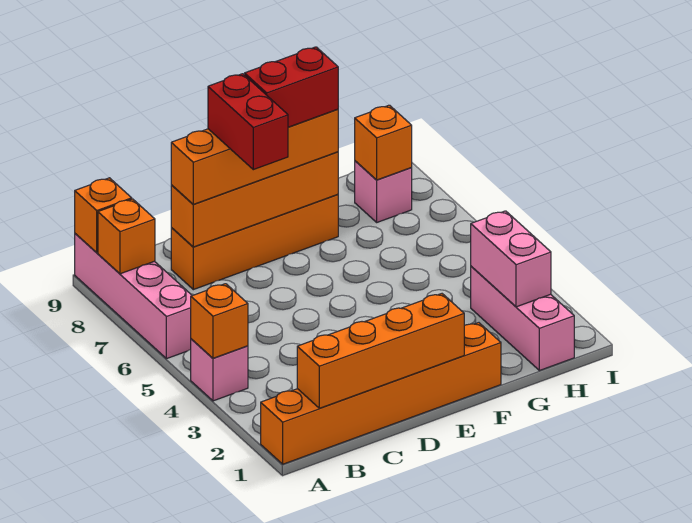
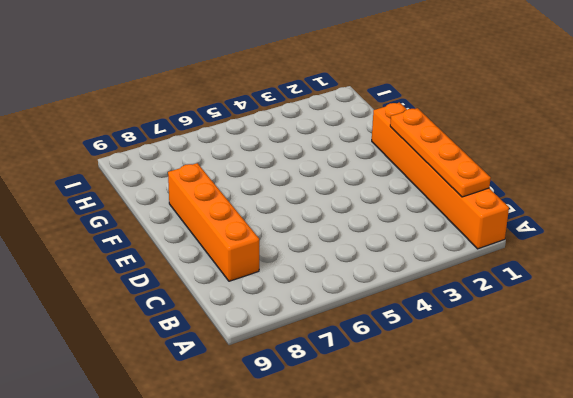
orange 1x4 plate [390,108,491,197] -> orange 1x4 brick [297,294,464,408]
none -> pink 1x1 brick [191,339,248,401]
none -> pink 1x4 brick [75,234,192,359]
none -> pink 1x3 brick [471,266,574,371]

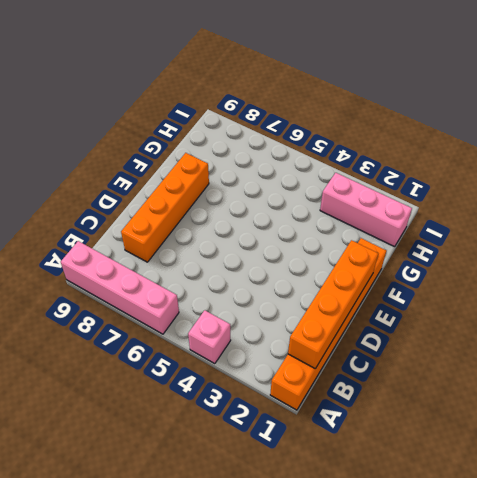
none -> pink 1x1 brick [355,161,412,222]
none -> orange 1x1 brick [191,284,248,358]
none -> orange 1x1 brick [98,199,155,274]

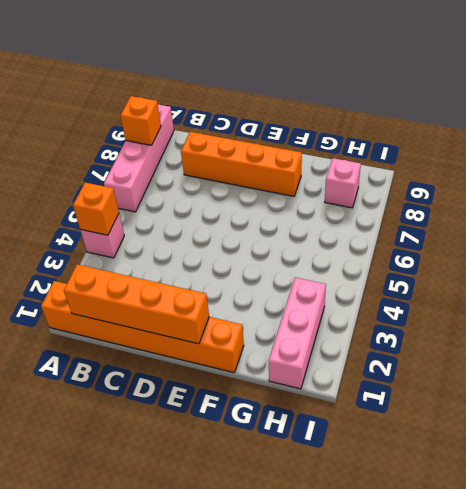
none -> orange 1x1 brick [75,178,132,253]
none -> orange 1x4 brick [171,152,338,247]
none -> pink 1x2 brick [471,211,551,307]

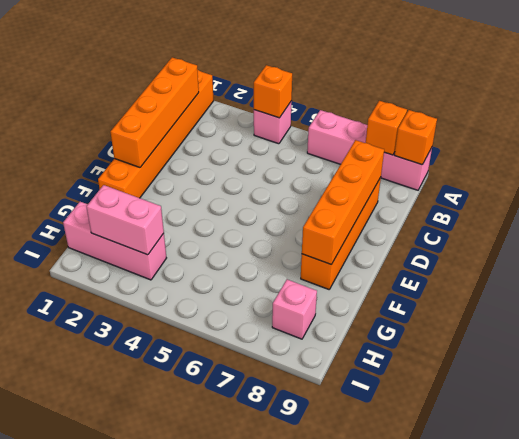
none -> orange 1x1 brick [355,105,412,180]
none -> orange 1x4 brick [171,109,338,204]
none -> red 1x2 brick [208,74,288,170]

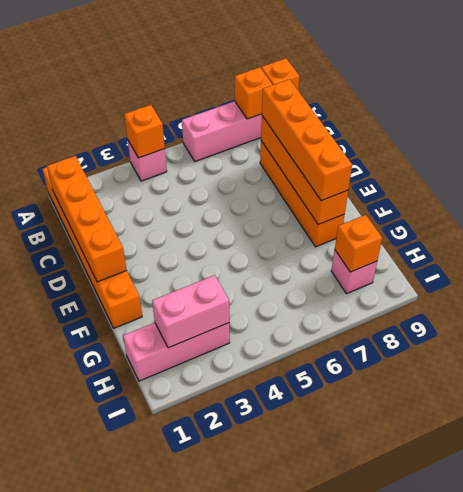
none -> red 1x2 brick [208,74,288,170]
none -> red 1x2 brick [245,47,338,127]

